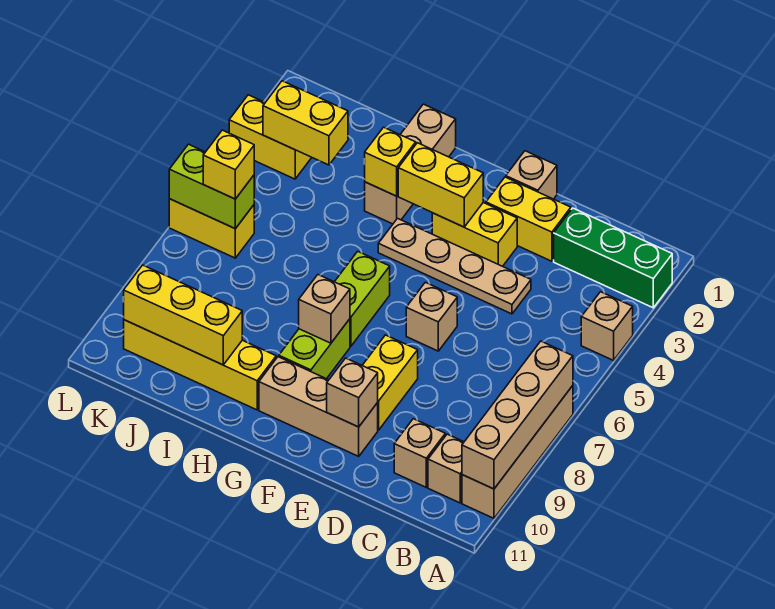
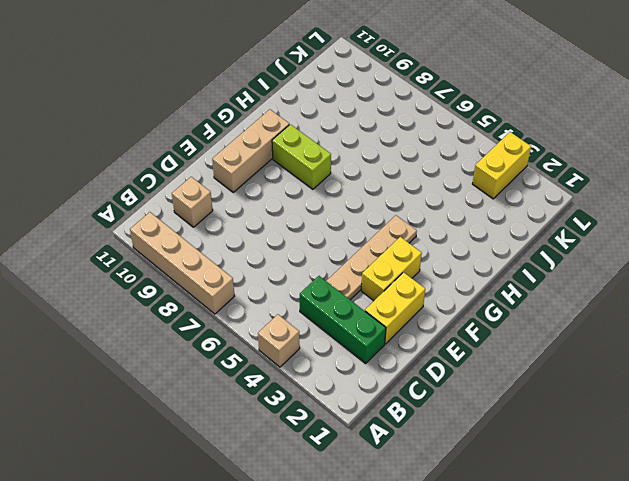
green 1x3 brick [300,276,386,364] -> green 1x3 brick turned to [554,208,672,308]
none -> tan 1x1 brick [428,434,464,503]
none -> tan 1x1 brick [506,151,557,199]
none -> tan 1x1 brick [406,282,457,351]

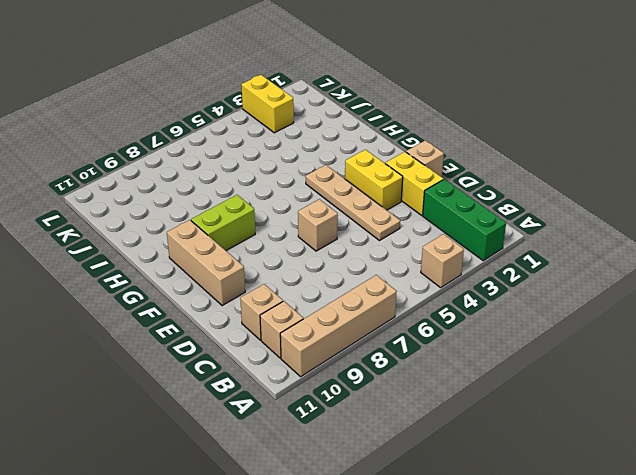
none -> yellow 1x2 brick [362,335,418,430]
none -> lime 1x2 brick [335,251,390,347]
none -> tan 1x3 brick [365,104,456,224]

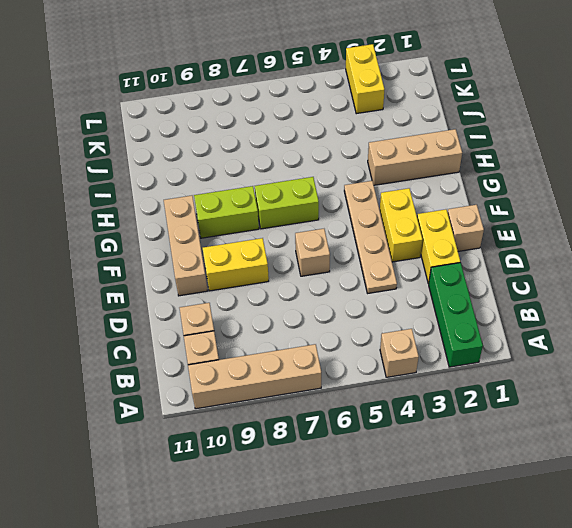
none -> yellow 1x4 brick [124,320,276,410]
none -> yellow 1x2 brick [169,199,254,258]
none -> tan 1x4 brick [462,341,573,489]

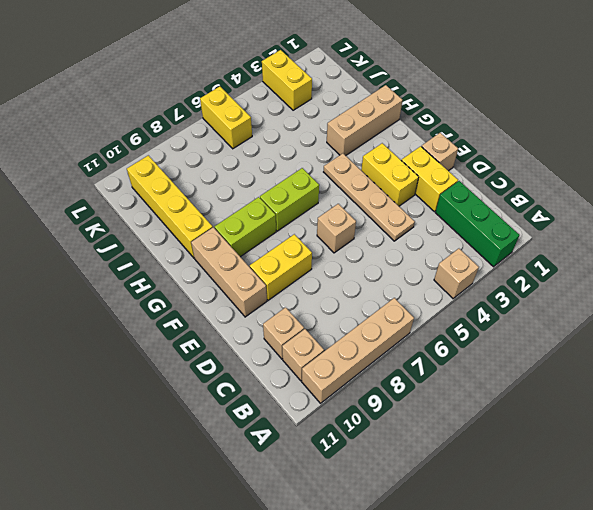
none -> tan 1x4 brick [462,341,573,489]
none -> tan 1x1 brick [327,358,378,427]
none -> yellow 1x2 brick [398,143,483,227]

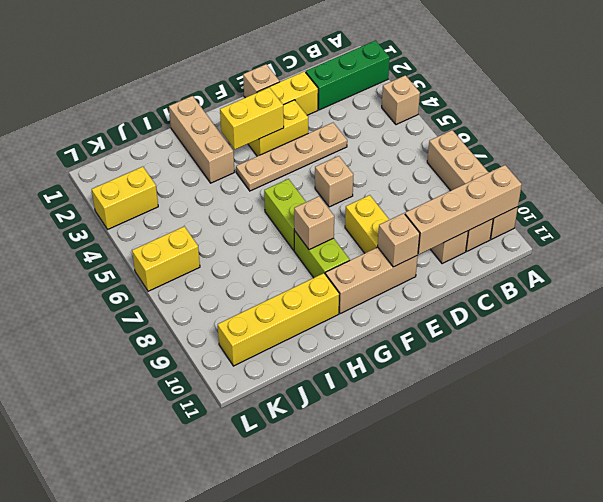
tan 1x4 brick [405,165,522,254] -> tan 1x4 brick turned to [462,341,573,489]
none -> yellow 1x1 brick [364,127,416,196]
none -> yellow 1x3 brick [124,265,242,365]
none -> yellow 1x2 brick [263,81,348,165]

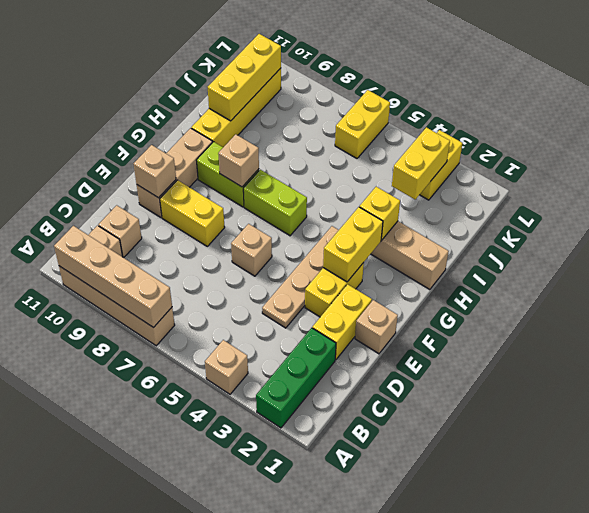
none -> lime 1x2 brick [169,144,254,229]
none -> yellow 1x1 brick [203,130,254,199]

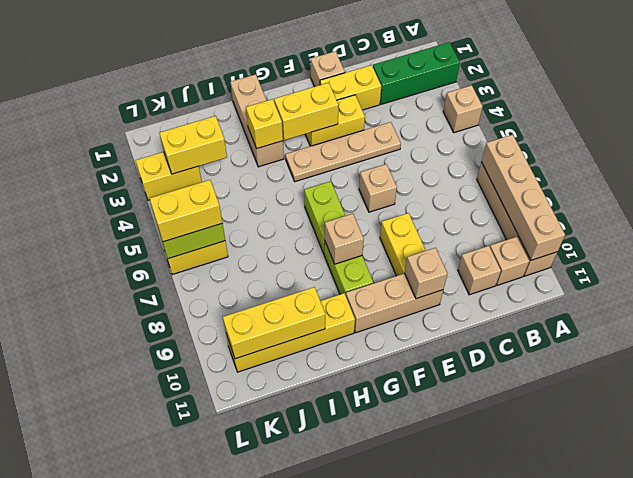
yellow 1x2 brick [149,180,222,242] -> yellow 1x1 brick [203,130,254,199]

